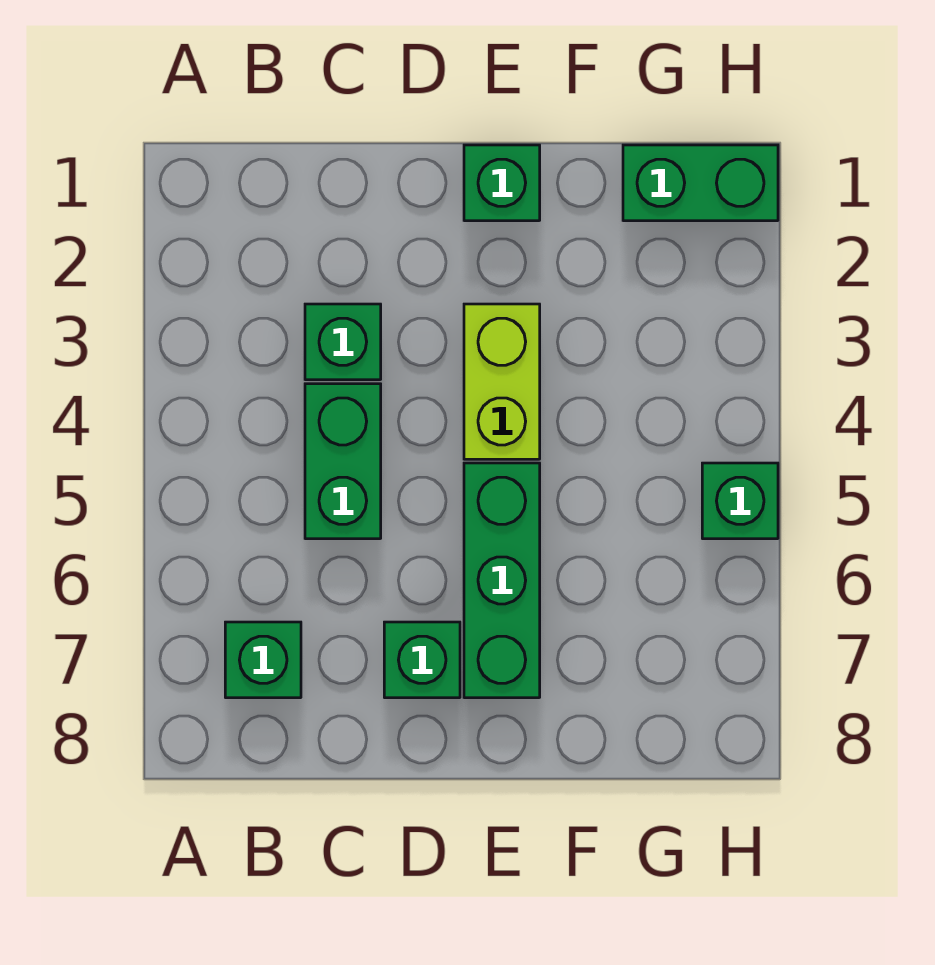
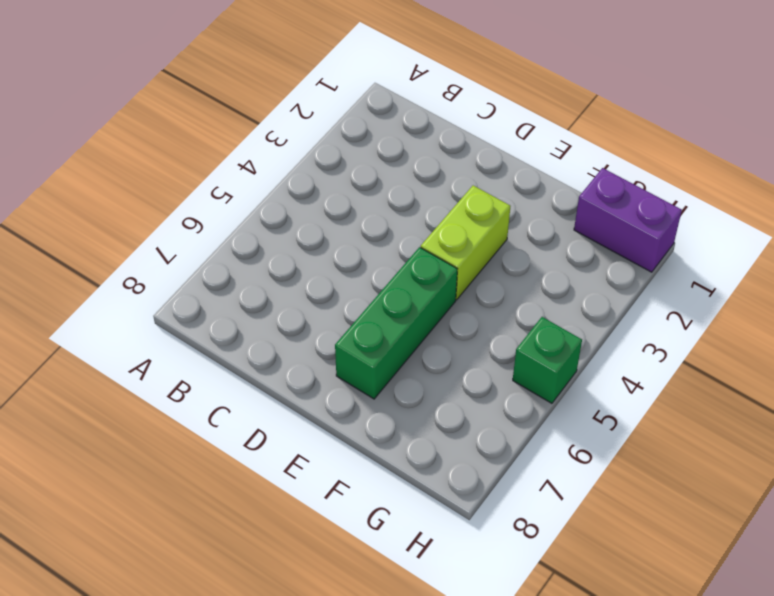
purple 1x2 brick [574,168,682,272] -> green 1x2 brick [623,145,778,221]
none -> green 1x1 brick [225,622,301,698]
none -> green 1x1 brick [305,304,381,380]

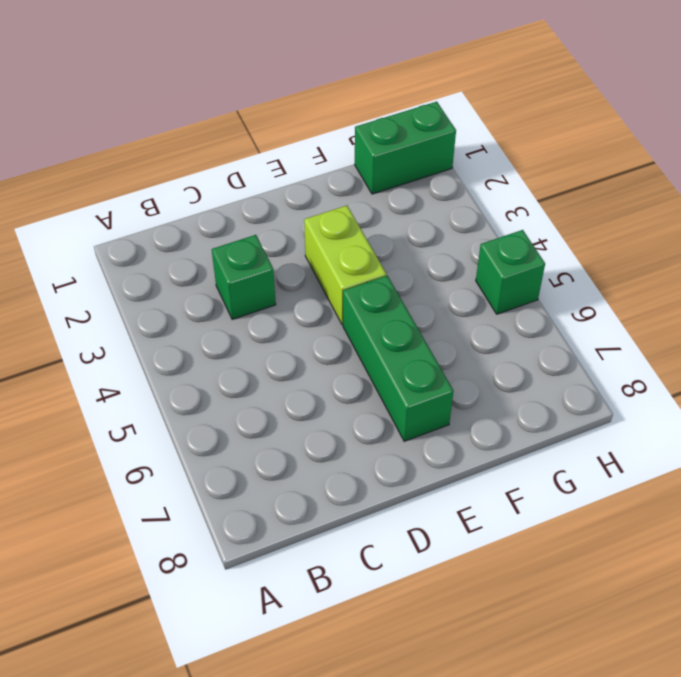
none -> green 1x1 brick [225,622,301,698]
none -> green 1x2 brick [305,384,381,539]

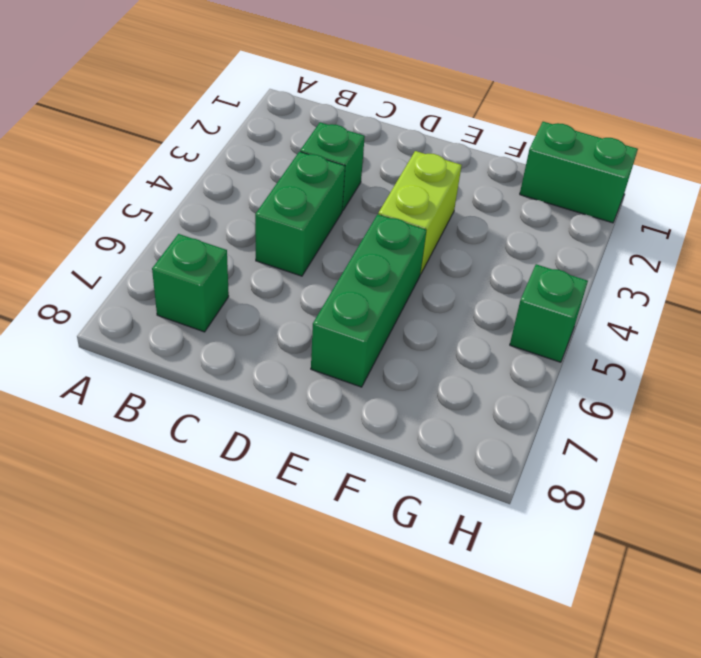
none -> green 1x1 brick [384,622,460,698]
none -> green 1x1 brick [464,145,540,221]

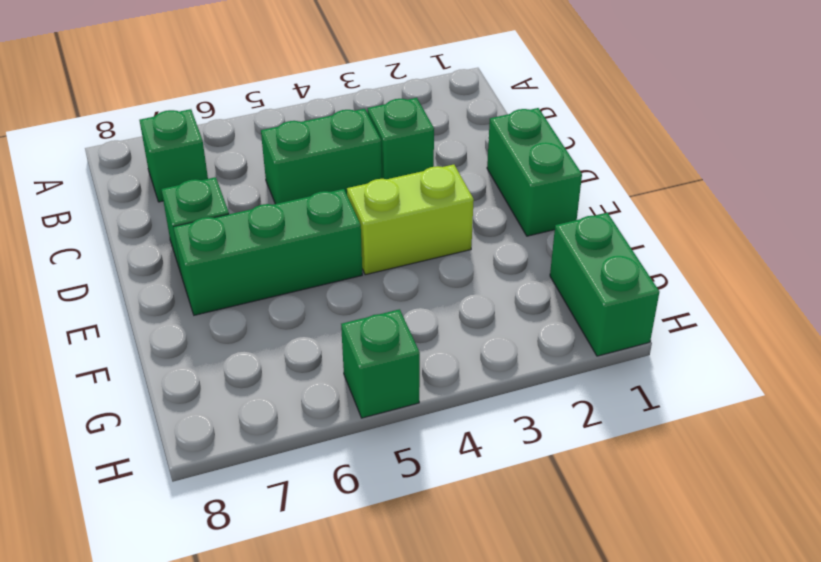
green 1x2 brick [487,108,582,236] -> green 1x1 brick [464,145,540,221]

